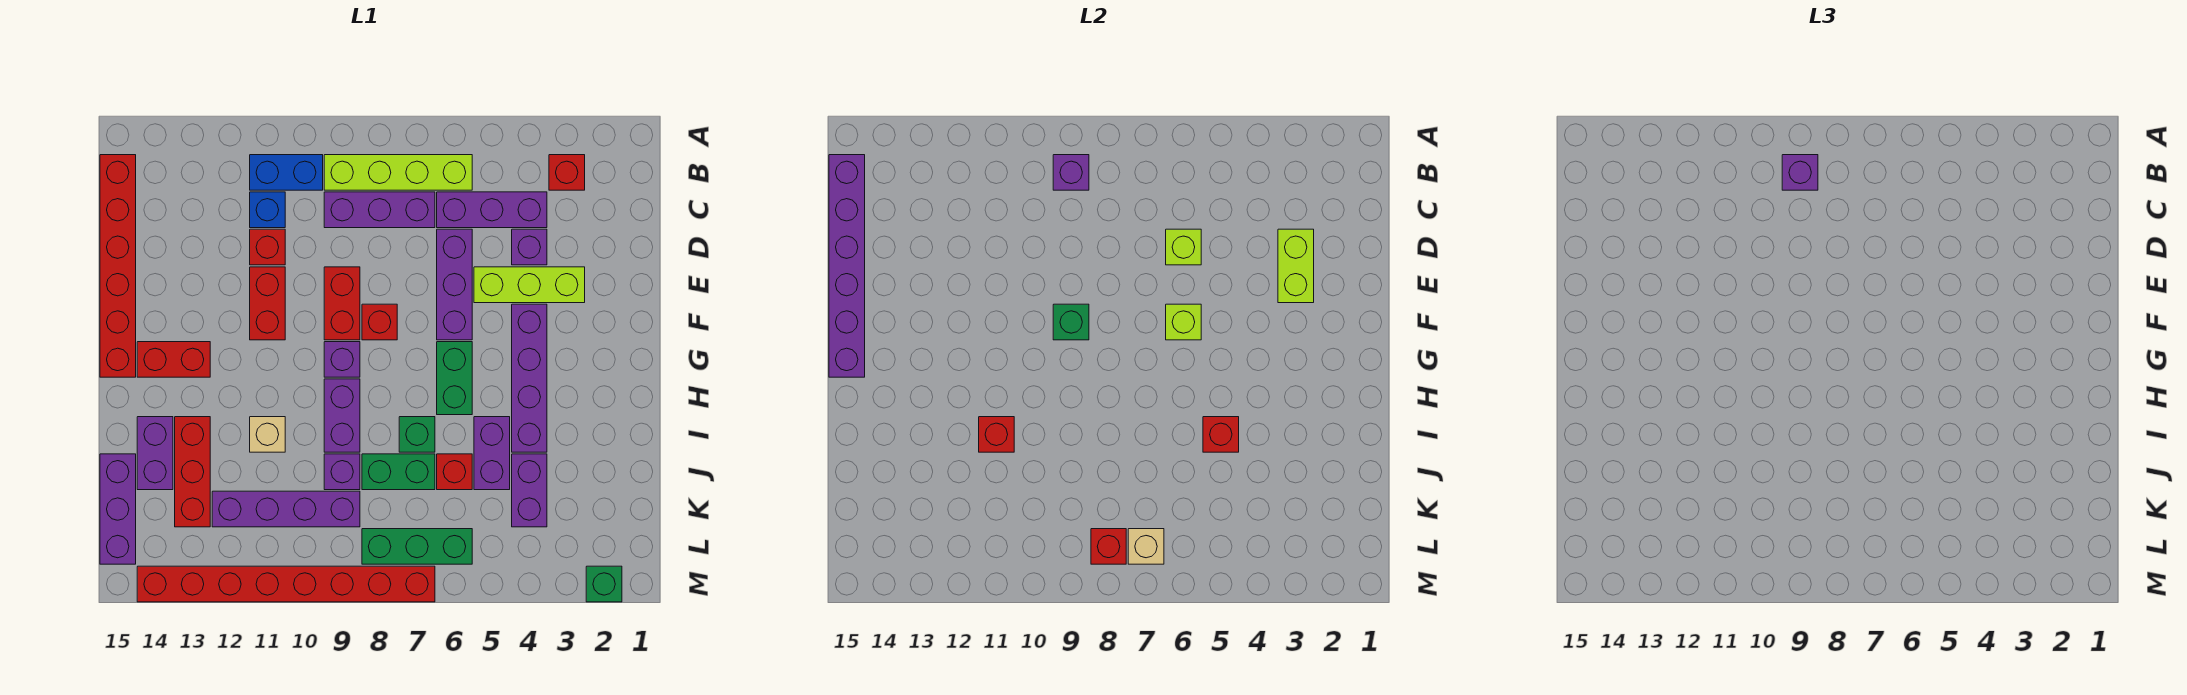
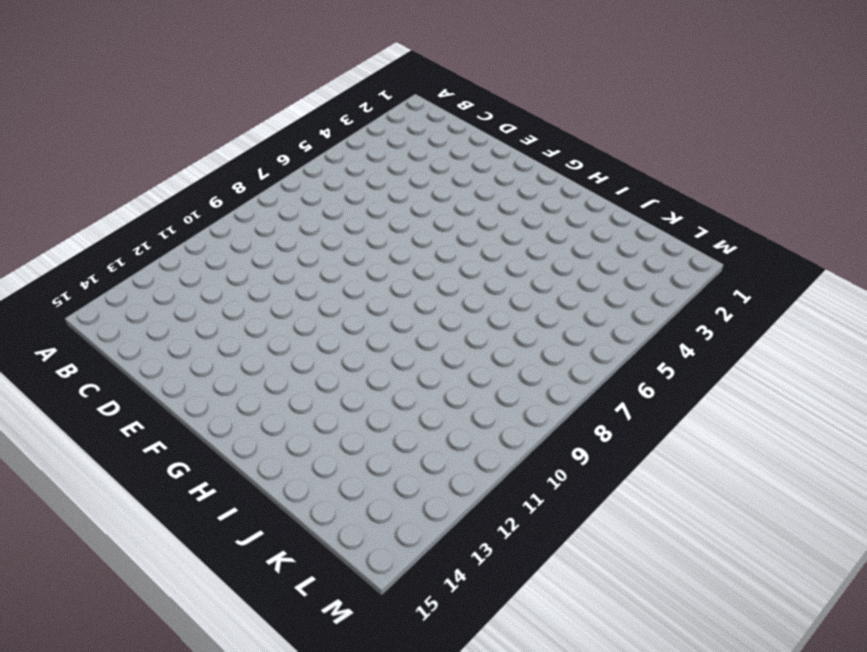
none -> red 1x1 brick [549,155,585,190]
none -> lime 1x4 brick [324,155,472,190]
none -> blue 1x2 brick [250,155,323,190]
none -> red 1x6 brick [100,155,136,377]

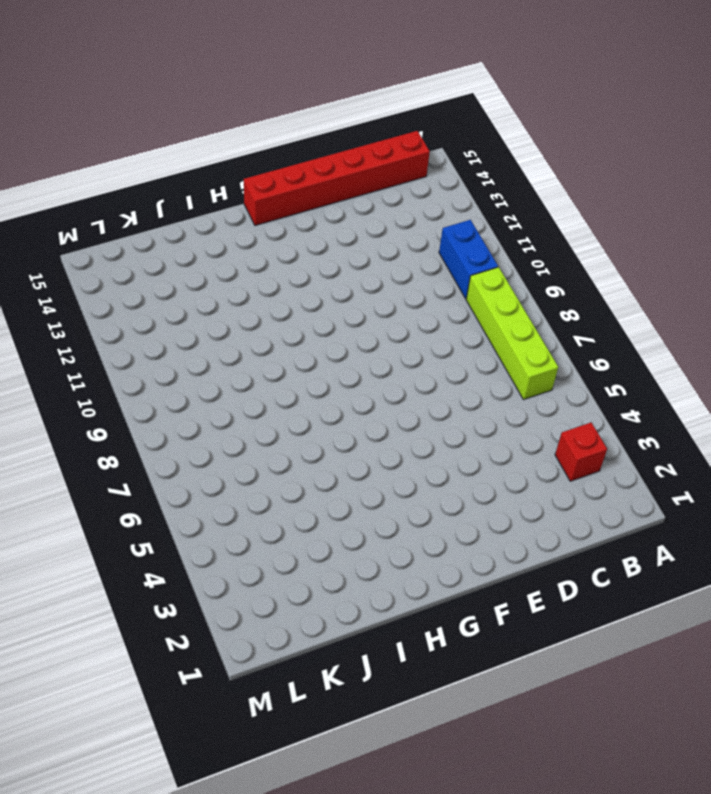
none -> purple 1x3 brick [437,192,547,228]
none -> purple 1x3 brick [324,192,435,228]
none -> blue 1x1 brick [250,192,285,228]
none -> purple 1x1 brick [512,229,547,265]

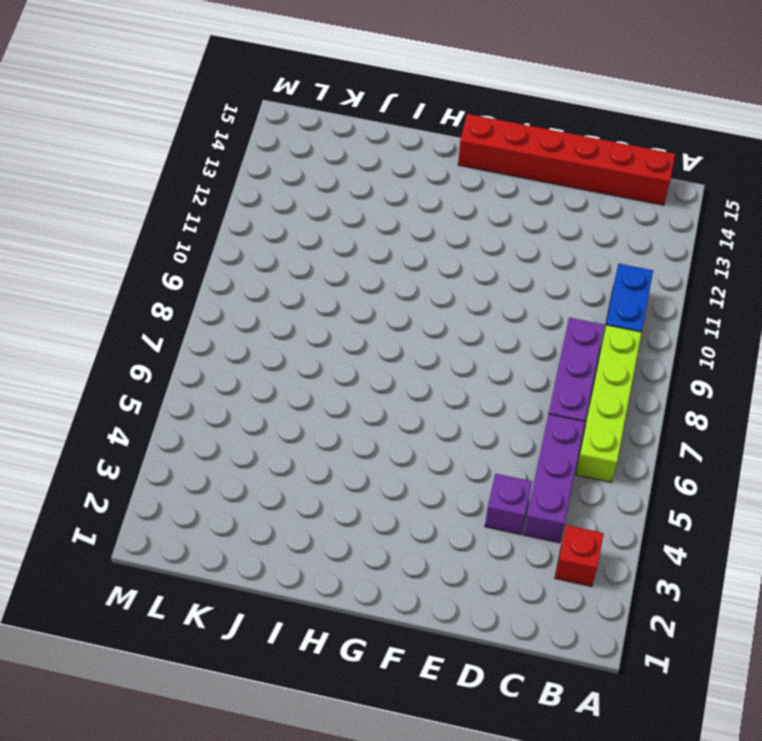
none -> blue 1x1 brick [250,192,285,228]
none -> purple 1x3 brick [437,229,472,340]
none -> red 1x1 brick [250,229,285,265]
none -> lime 1x3 brick [474,267,585,303]

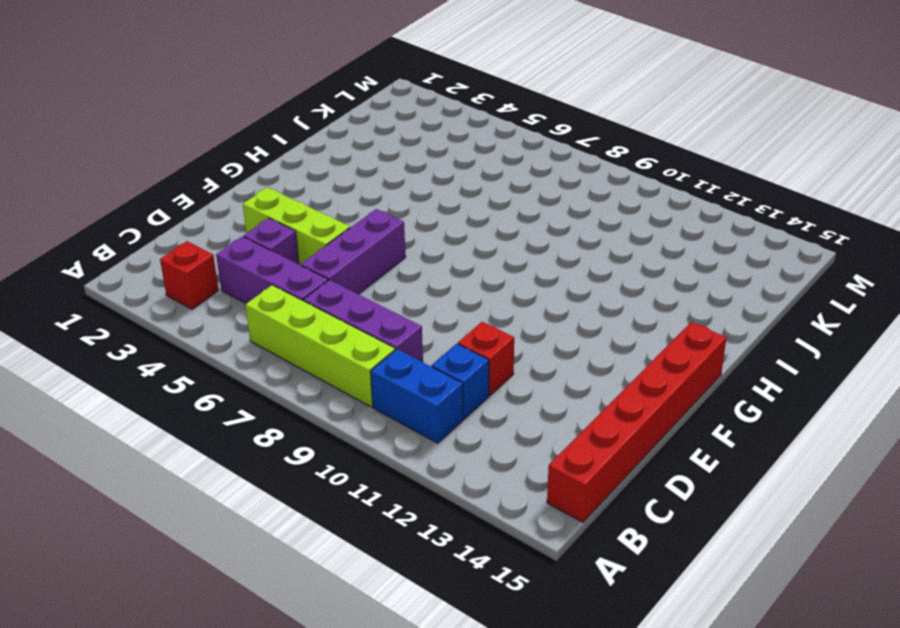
none -> red 1x2 brick [324,267,360,340]
none -> red 1x2 brick [250,267,285,340]
none -> purple 1x4 brick [512,304,547,452]
none -> red 1x1 brick [362,304,397,340]

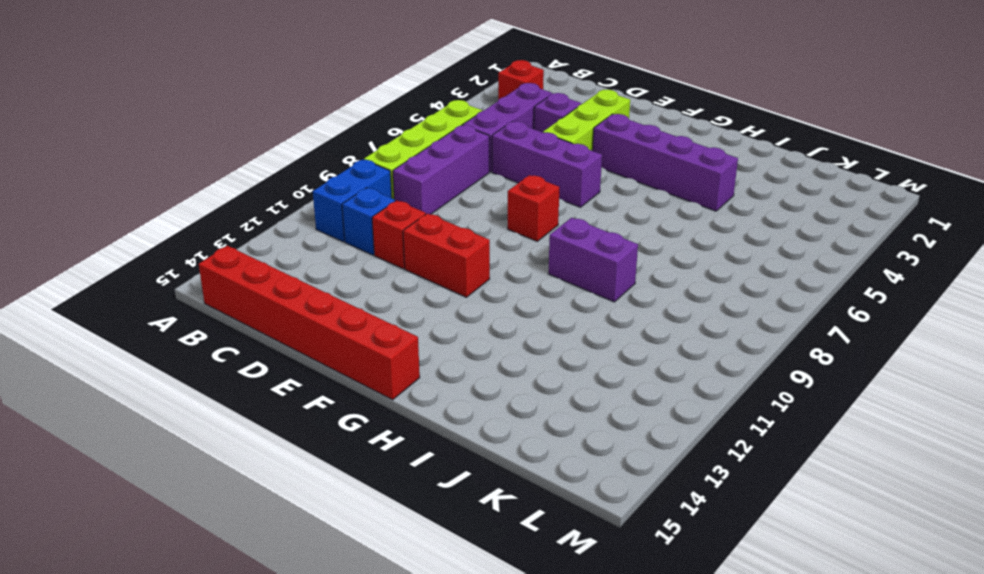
none -> red 1x2 brick [324,267,360,340]
none -> green 1x2 brick [437,342,472,415]
none -> purple 1x1 brick [324,342,360,377]
none -> red 1x2 brick [137,342,210,377]

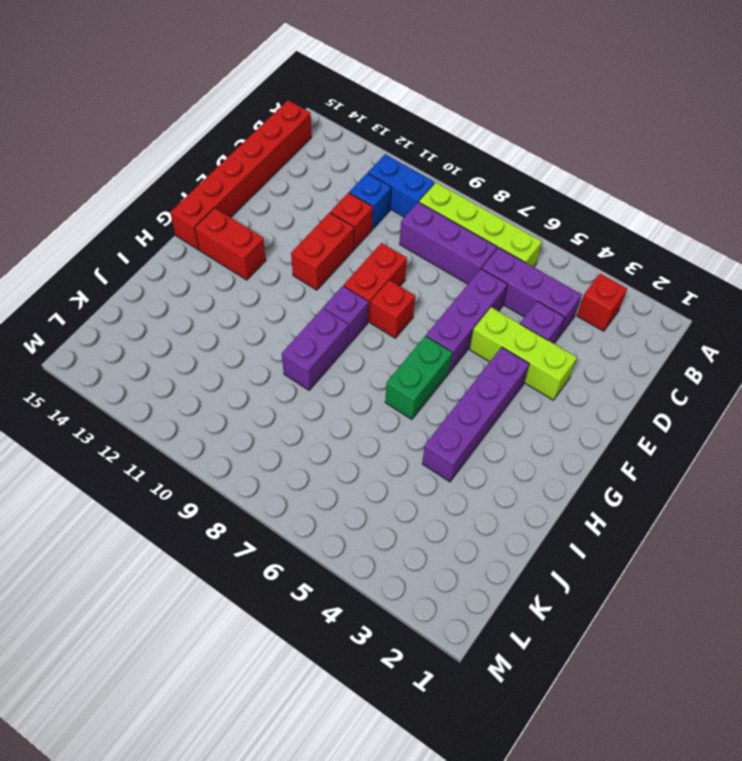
none -> purple 1x2 brick [474,417,510,490]
none -> green 1x1 brick [399,417,435,452]
none -> tan 1x1 brick [250,417,285,452]
none -> red 1x3 brick [175,417,210,527]

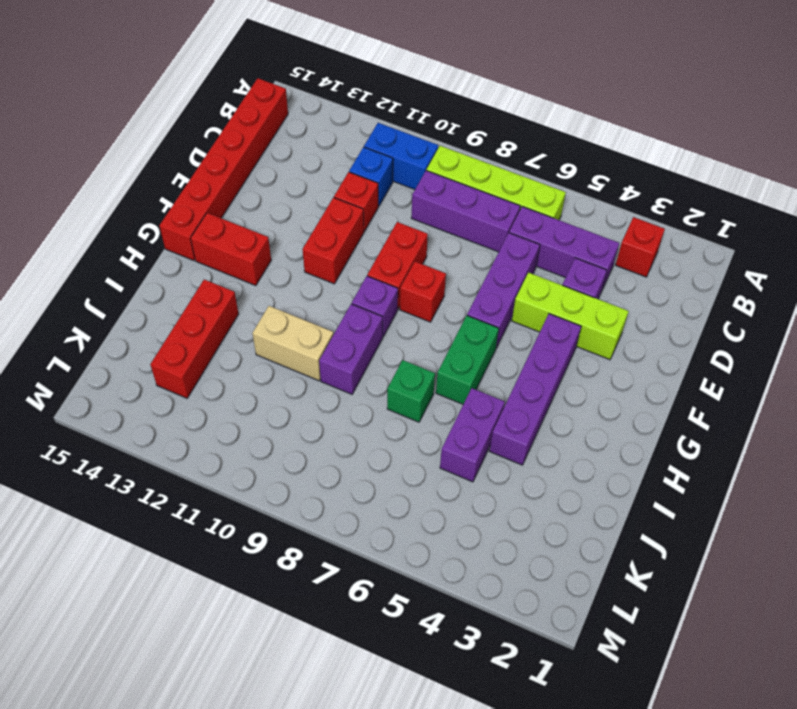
tan 1x2 brick [252,306,333,381] -> tan 1x1 brick [250,417,285,452]
none -> purple 1x2 brick [137,417,173,490]
none -> purple 1x2 brick [512,454,547,527]
none -> red 1x1 brick [437,454,472,490]
none -> green 1x2 brick [362,454,435,490]

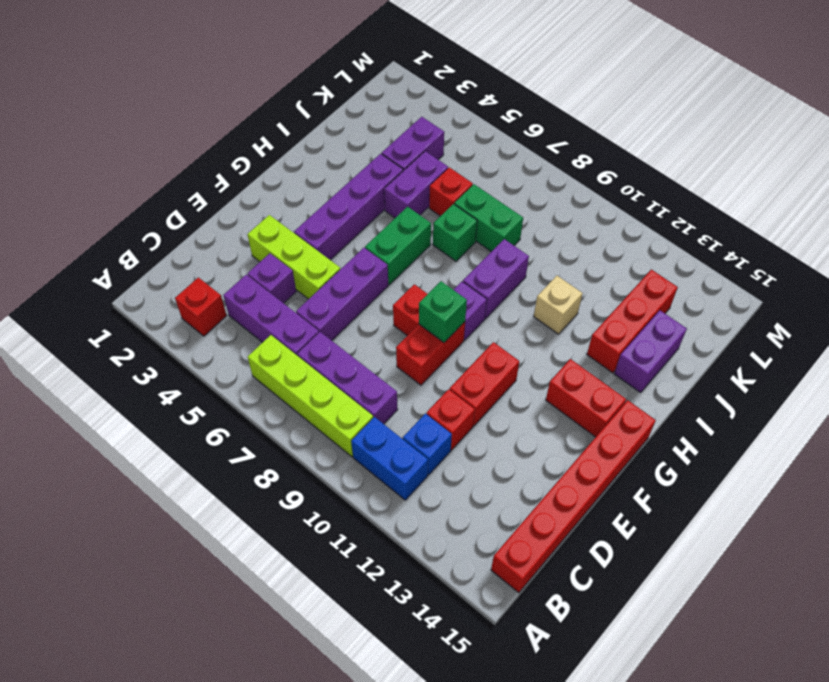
none -> purple 1x1 brick [324,454,360,490]
none -> purple 1x3 brick [100,454,136,564]
none -> purple 1x4 brick [212,491,360,527]
none -> green 1x3 brick [362,529,472,564]

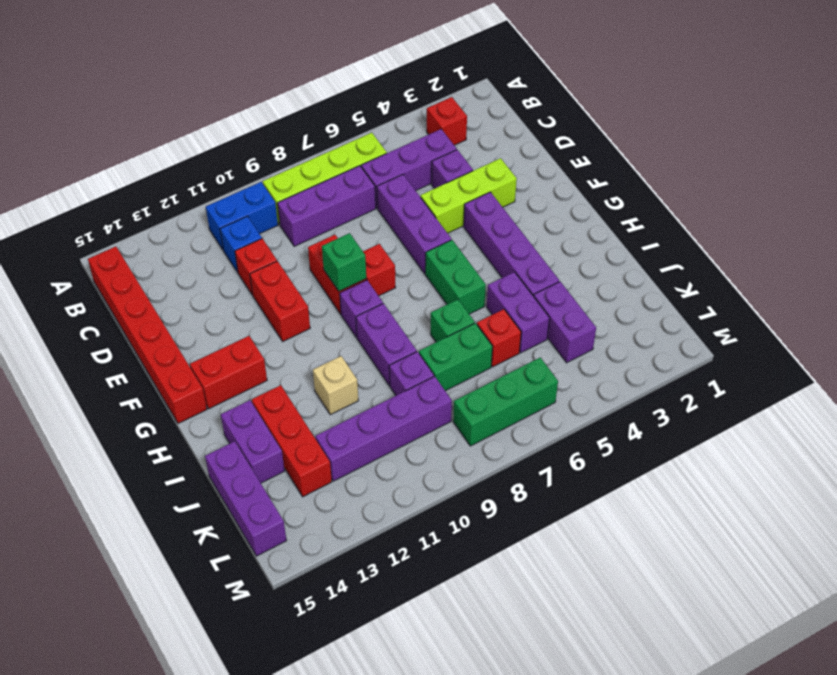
none -> green 1x1 brick [586,566,622,602]
none -> red 1x8 brick [137,566,435,602]
none -> purple 1x1 brick [1053,155,1089,190]
none -> purple 1x6 brick [829,155,865,377]

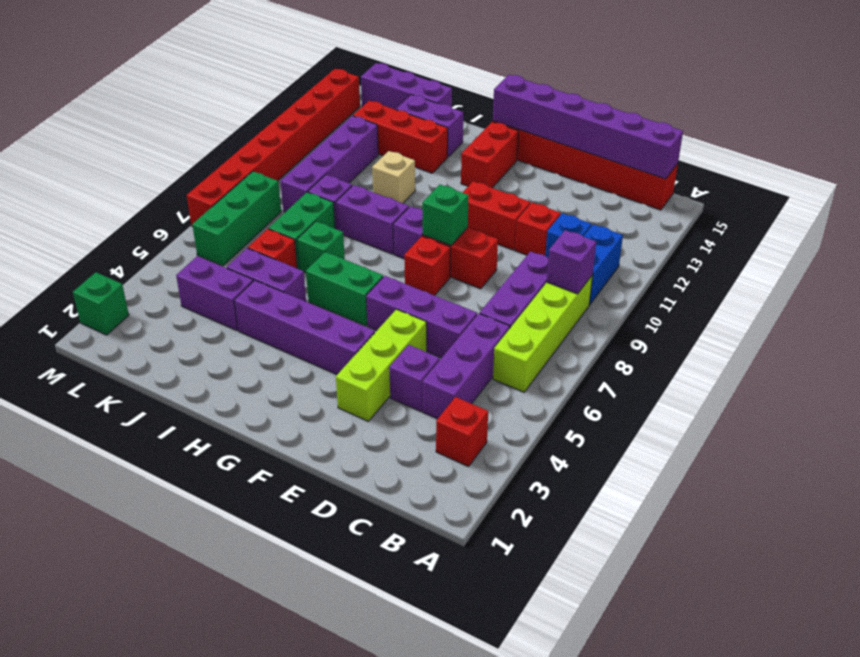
none -> lime 1x2 brick [1278,229,1314,303]
none -> lime 1x1 brick [1166,229,1201,265]
none -> lime 1x1 brick [1166,304,1201,340]
none -> red 1x1 brick [1203,417,1239,452]

